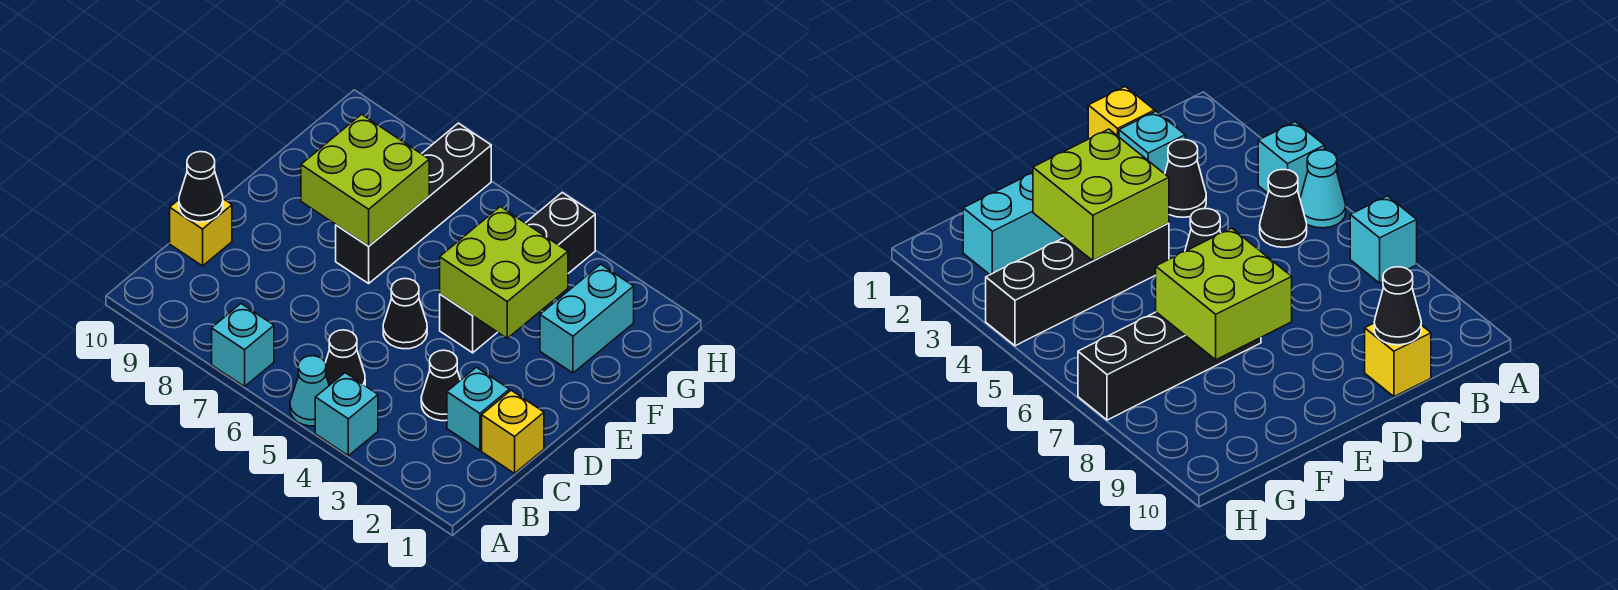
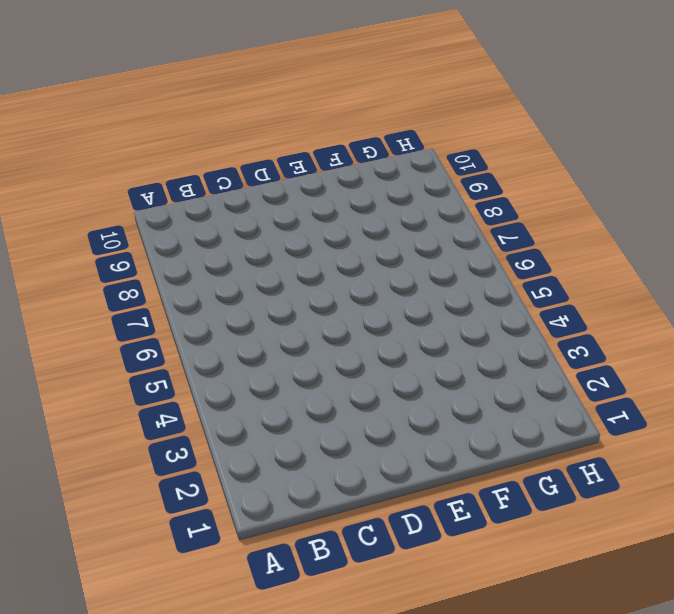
none -> cyan 1x1 brick [315,373,378,456]
none -> cyan 1x1 cone [290,356,329,426]
none -> cyan 1x1 brick [212,304,274,387]

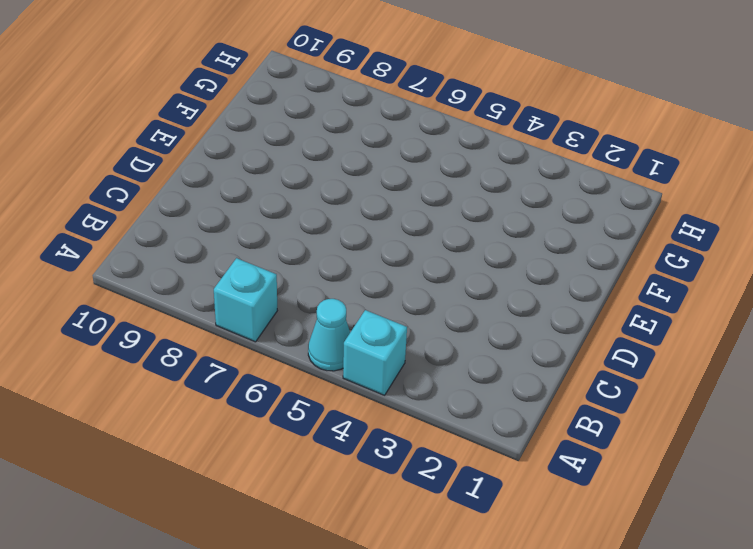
none -> black 1x1 cone [325,330,365,385]
none -> yellow 1x1 brick [482,390,544,473]
none -> cyan 1x1 brick [447,367,509,450]

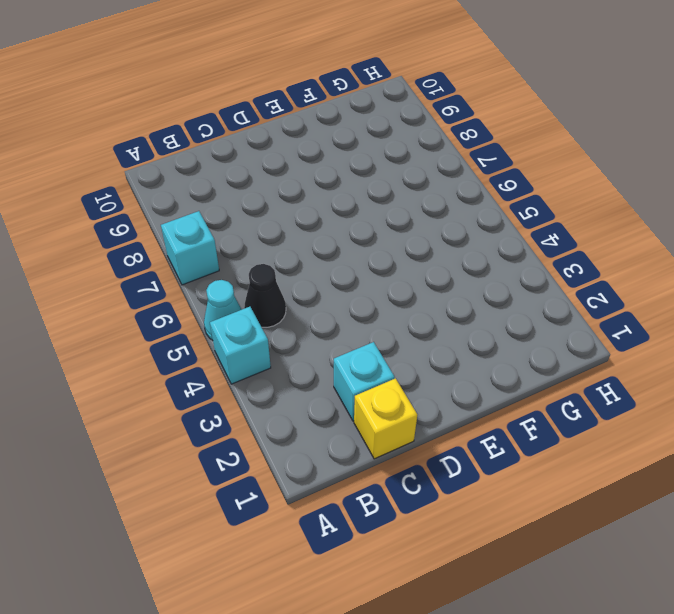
none -> black 1x1 cone [421,350,460,421]
none -> yellow 1x1 brick [170,199,232,266]
none -> black 1x1 cone [383,279,427,349]

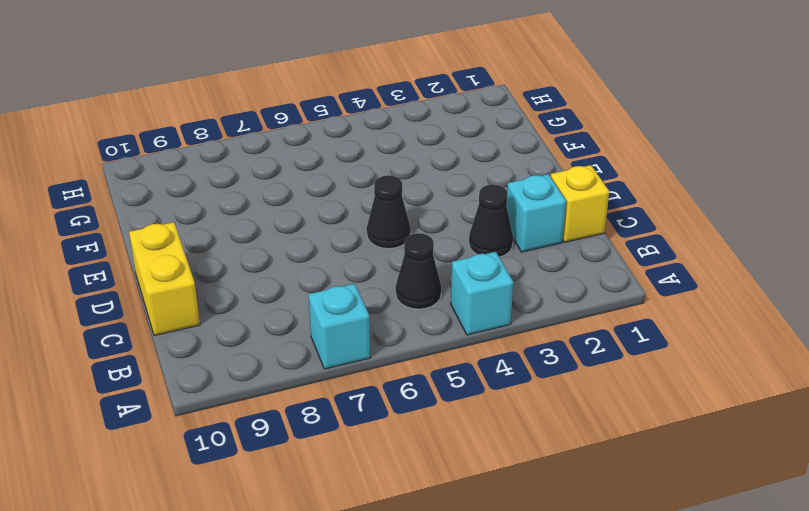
yellow 1x2 brick [129,222,200,336] -> yellow 1x1 brick [170,199,232,266]
none -> cyan 1x1 cone [290,356,329,426]
none -> black 1x4 brick [440,192,595,353]
none -> black 1x4 brick [336,123,491,283]

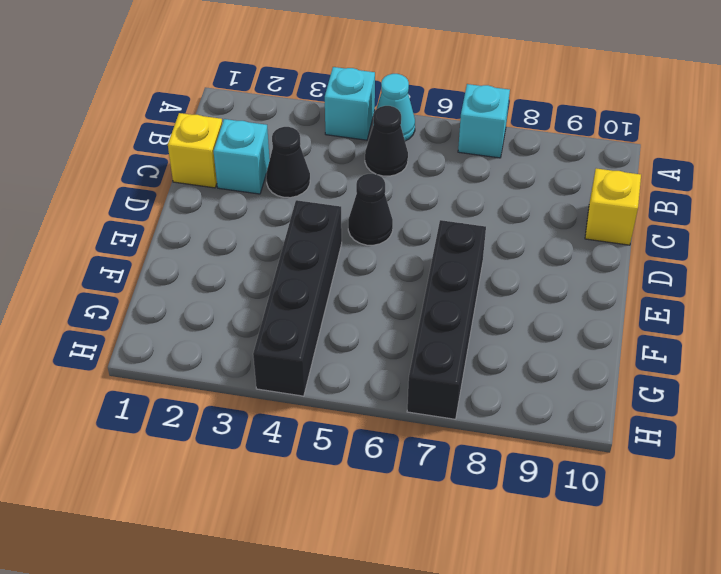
none -> cyan 1x2 brick [540,264,634,373]
none -> black 1x1 cone [179,152,223,222]
none -> lime 2x2 brick [440,207,568,338]

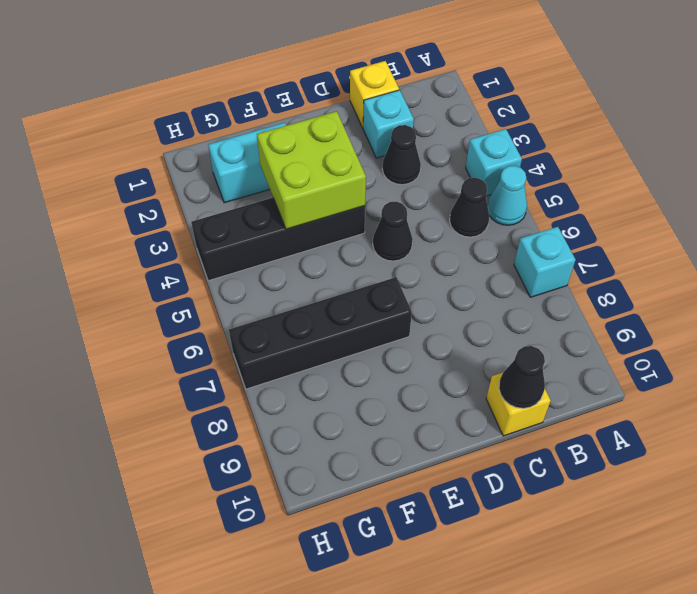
none -> lime 2x2 brick [301,114,429,246]

